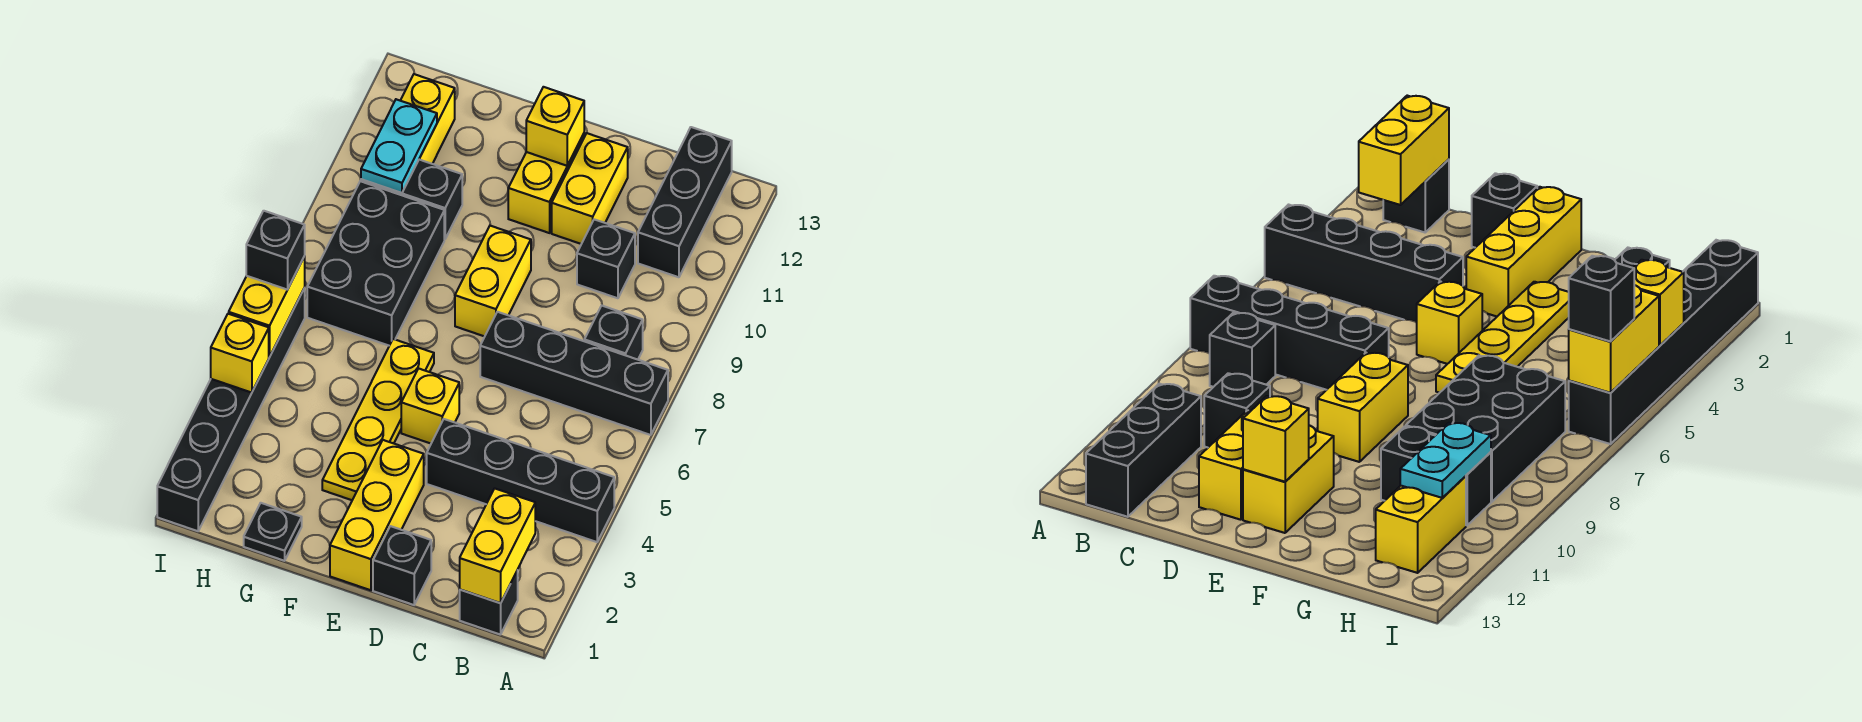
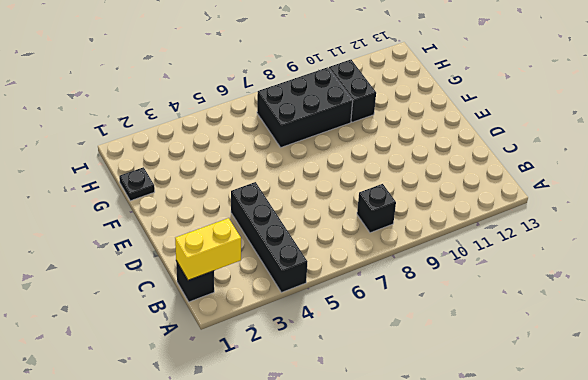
none -> black 1x4 brick [480,312,668,435]
none -> black 1x3 brick [638,127,732,277]
none -> black 1x1 brick [577,219,635,298]

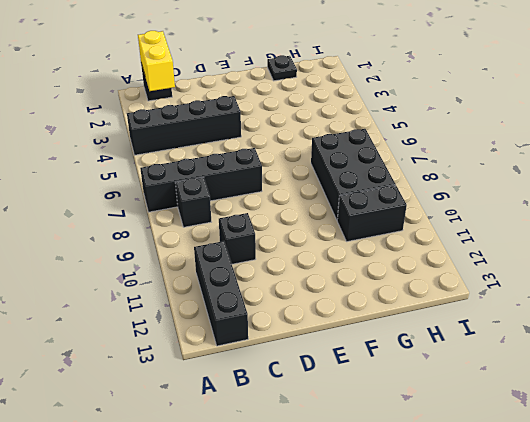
none -> black 1x1 brick [373,526,431,605]
none -> yellow 1x2 brick [552,133,628,244]
none -> yellow 1x3 brick [330,440,424,590]

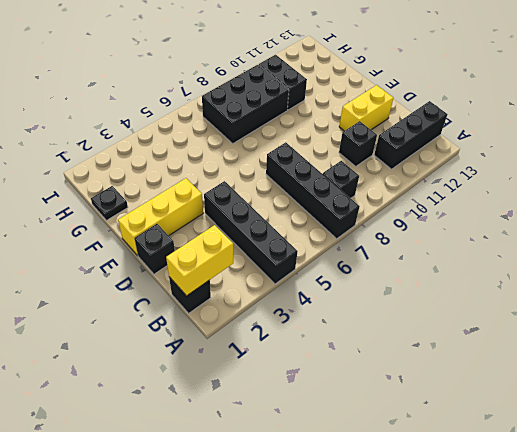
none -> yellow 1x1 brick [401,368,459,443]
none -> yellow 1x2 brick [455,226,531,336]
none -> yellow 1x2 brick [508,134,584,233]

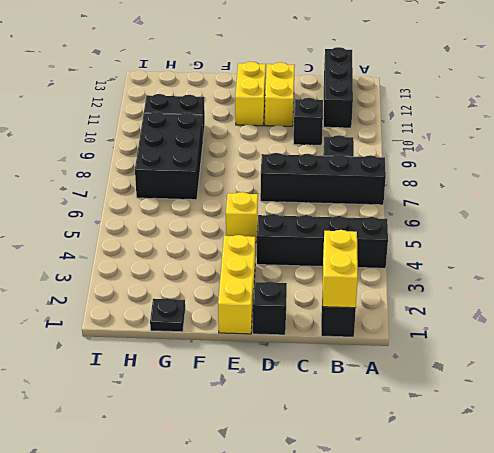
none -> yellow 1x2 brick [455,226,531,336]
none -> yellow 1x4 plate [322,339,434,500]
none -> yellow 1x2 brick [400,74,455,164]

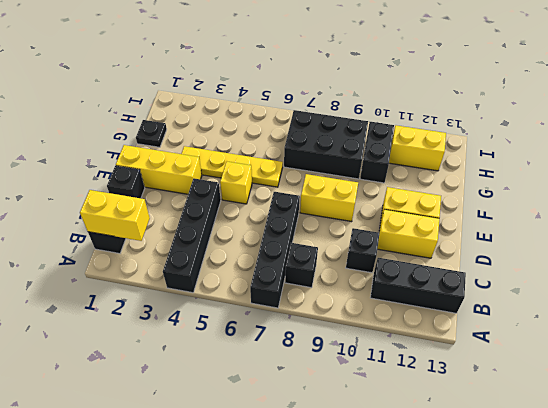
none -> black 1x6 brick [157,288,305,531]
none -> yellow 1x1 brick [526,87,584,166]
none -> cyan 1x2 plate [361,99,437,193]

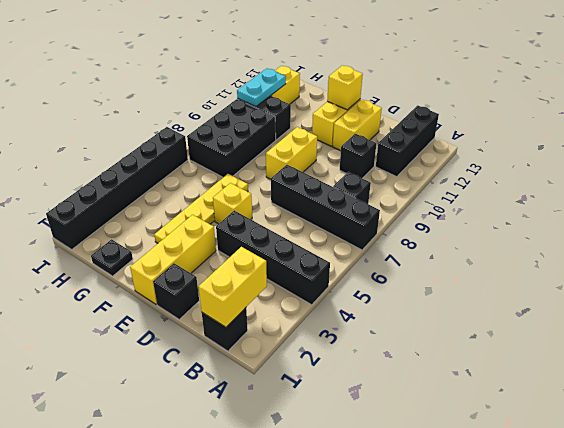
none -> yellow 1x1 brick [211,314,269,393]
none -> yellow 1x2 brick [229,256,305,357]
none -> black 1x1 brick [246,211,305,290]

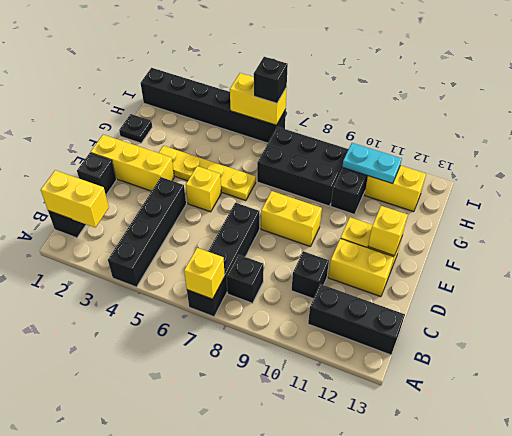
yellow 1x1 brick [184,248,225,299] -> yellow 1x1 brick moved to [211,314,269,393]

